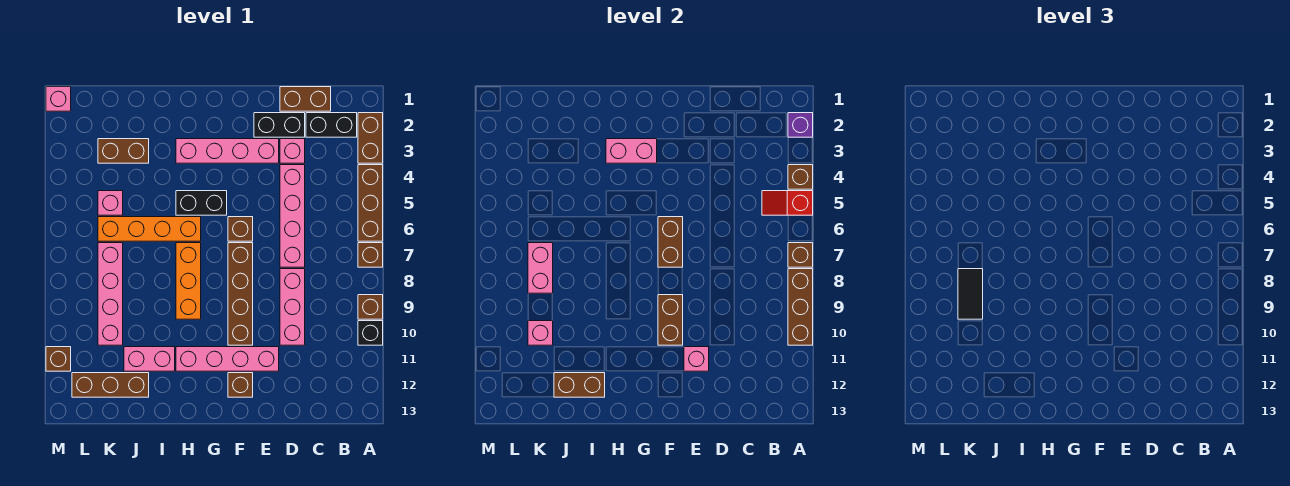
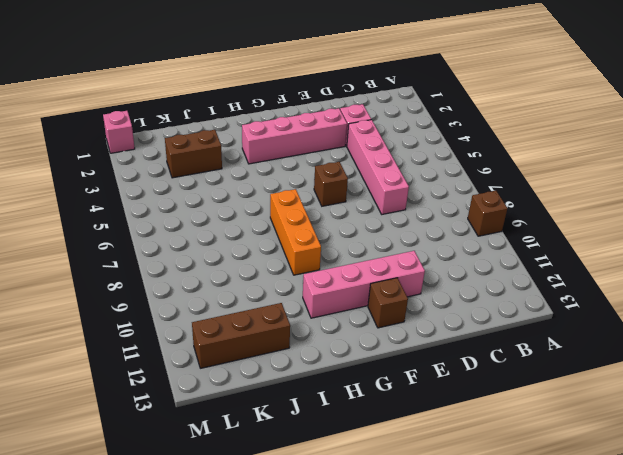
none -> brown 1x2 brick [358,113,383,163]
none -> brown 1x3 brick [358,165,383,241]
none -> brown 1x1 brick [358,243,383,267]
none -> black 1x1 brick [358,321,383,345]

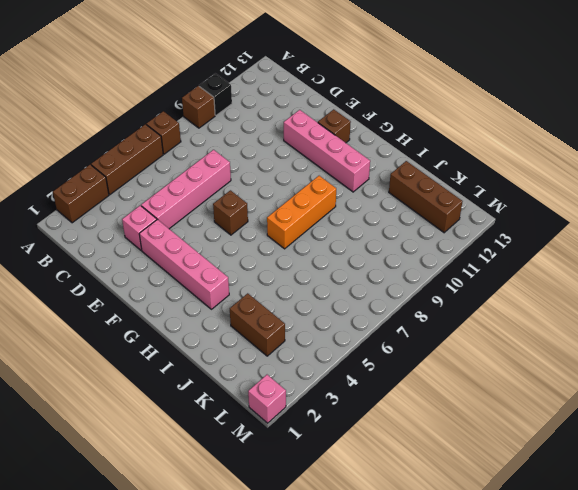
none -> black 1x2 brick [306,113,357,137]
none -> brown 1x2 brick [280,87,331,111]
none -> black 1x2 brick [254,113,305,137]
none -> pink 1x3 brick [280,269,305,345]

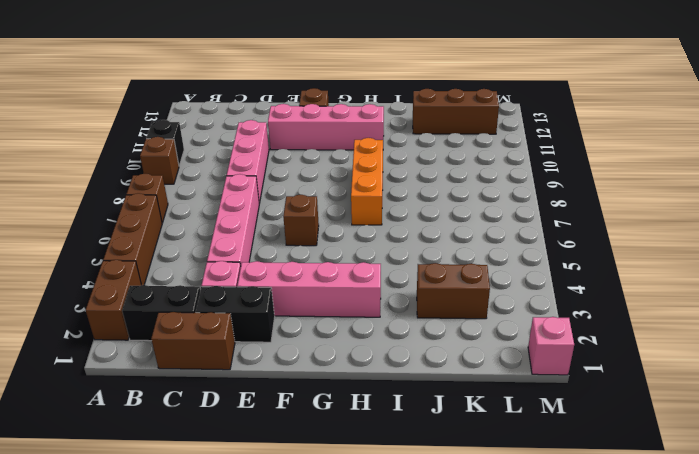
none -> brown 1x4 brick [228,243,253,345]
none -> black 1x2 brick [176,191,227,215]
none -> orange 1x4 brick [98,217,201,241]
none -> pink 1x2 brick [124,347,175,371]

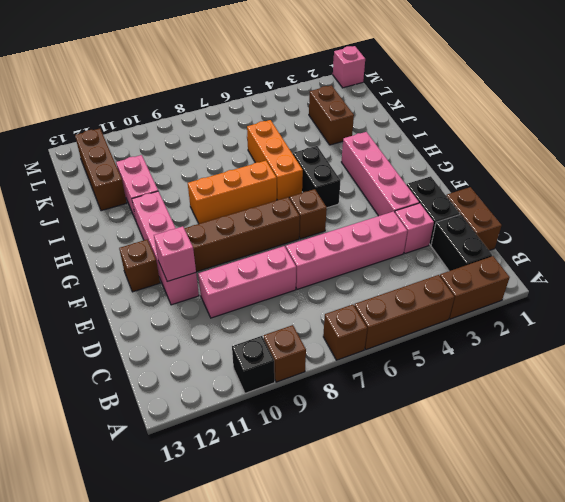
orange 1x3 brick [247,120,303,200] -> orange 1x4 brick [98,217,201,241]
none -> pink 1x1 brick [98,191,123,215]
none -> pink 1x4 brick [98,243,123,345]
none -> brown 1x1 brick [46,347,71,371]
none -> purple 1x1 brick [788,113,813,137]

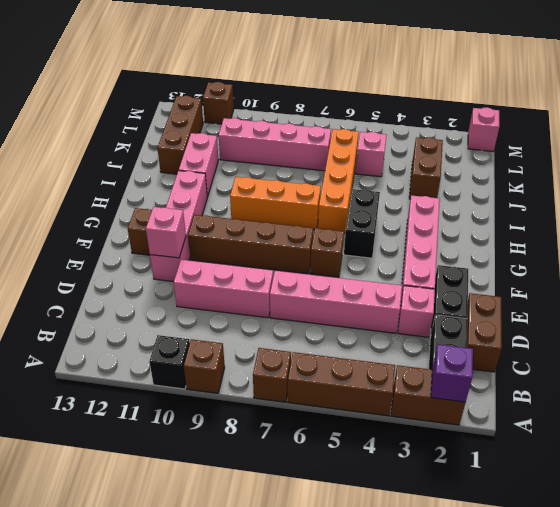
none -> brown 1x1 brick [788,165,813,189]
none -> red 1x2 slope [762,191,813,215]
none -> brown 1x1 brick [788,243,813,267]
none -> brown 1x3 brick [788,269,813,345]

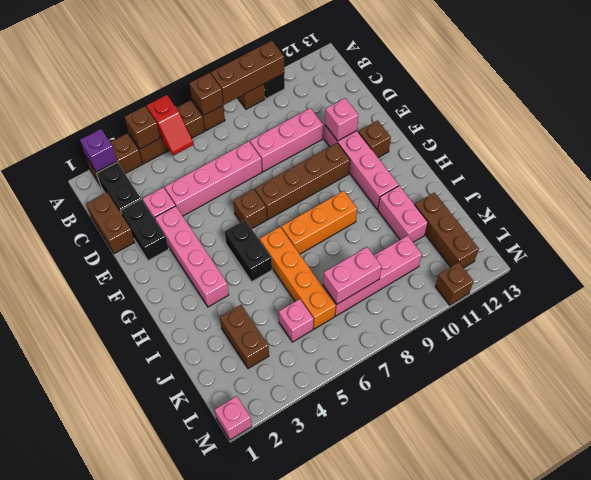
none -> brown 1x2 brick [658,217,683,267]
none -> brown 1x2 brick [658,295,683,345]
none -> pink 1x2 brick [606,139,657,163]
none -> brown 1x2 brick [554,373,605,397]

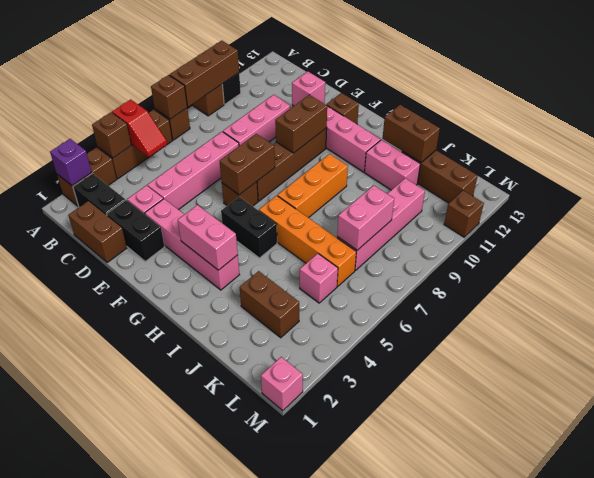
none -> pink 1x1 brick [528,321,553,345]
none -> black 1x2 tile [958,269,983,319]

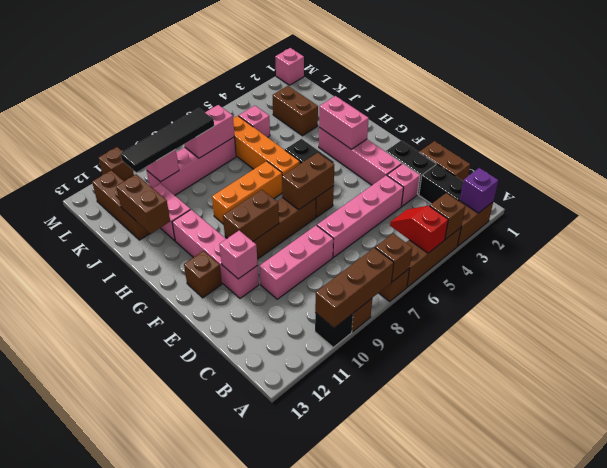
black 1x4 tile [121,108,214,172] -> black 1x2 tile [958,269,983,319]

